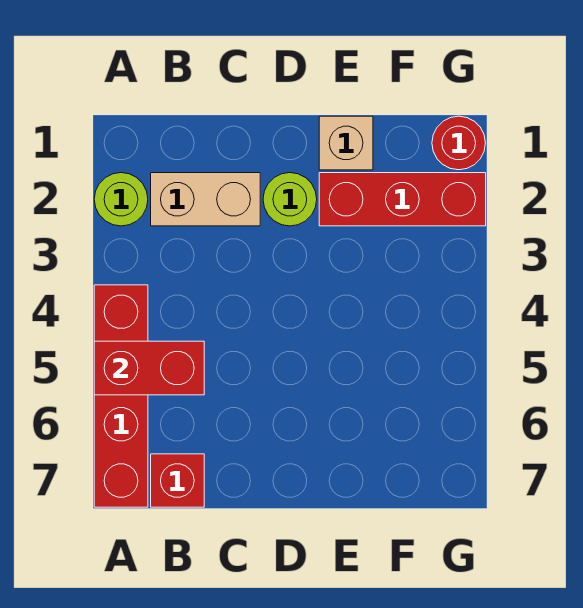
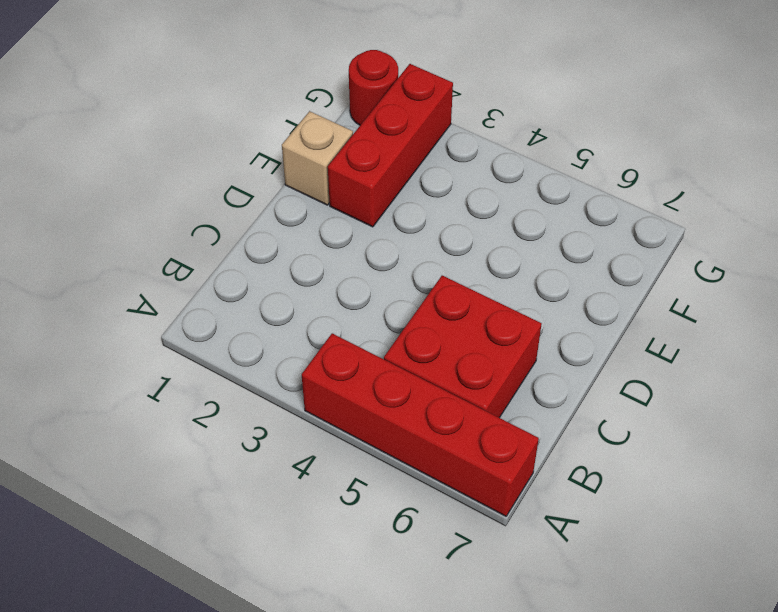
red 2x2 brick [384,276,542,418] -> none
none -> lime 1x1 round brick [94,173,148,226]
none -> tan 1x2 brick [151,173,260,226]

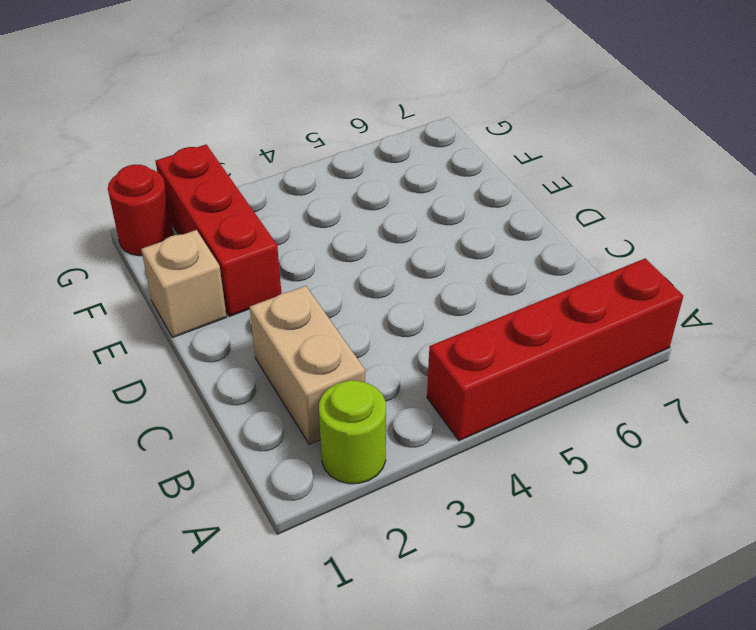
none -> red 1x1 brick [151,454,204,507]
none -> lime 1x1 round brick [263,173,317,226]

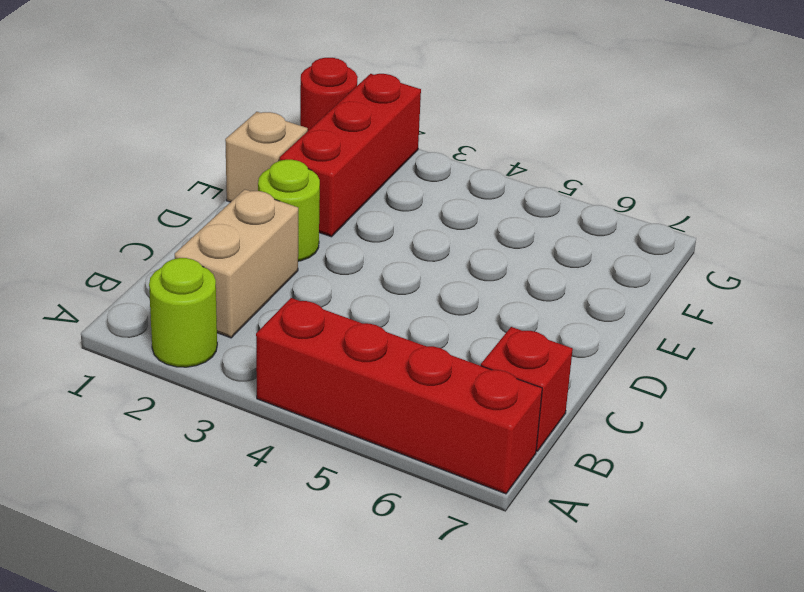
none -> red 1x2 brick [94,341,204,395]

